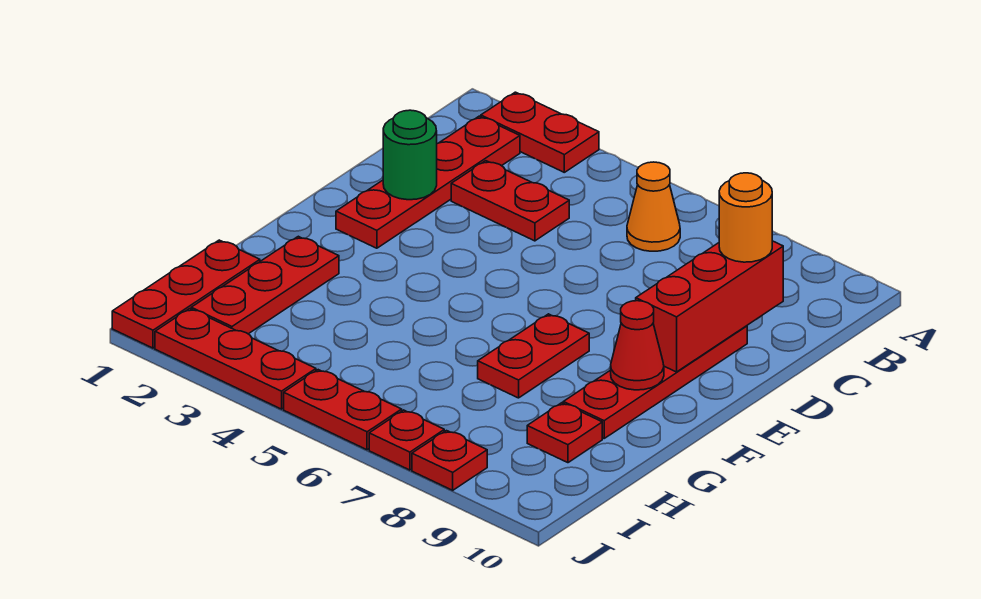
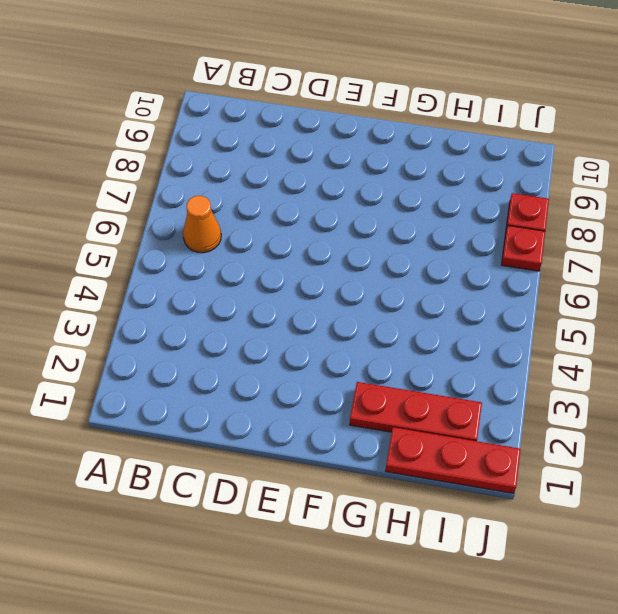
none -> red 1x2 plate [481,92,599,172]
none -> red 1x4 plate [336,116,520,248]
none -> red 1x2 plate [451,161,569,241]

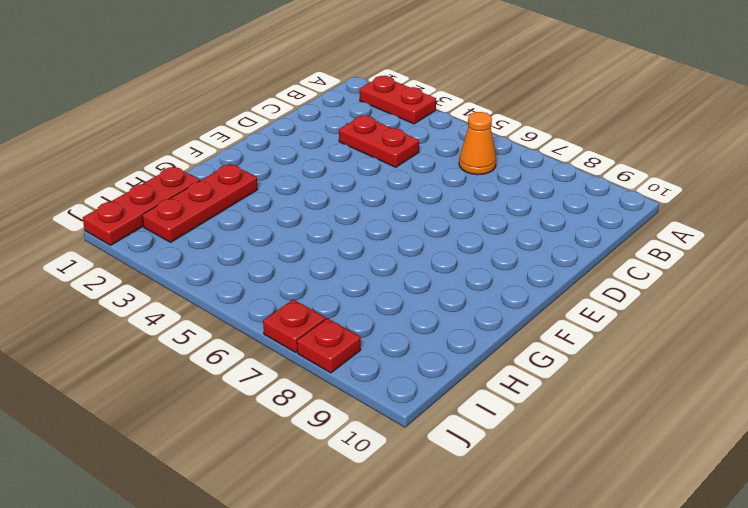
none -> red 1x4 plate [336,116,520,248]
none -> red 1x4 plate [563,326,747,438]
none -> red 1x2 plate [478,314,589,398]

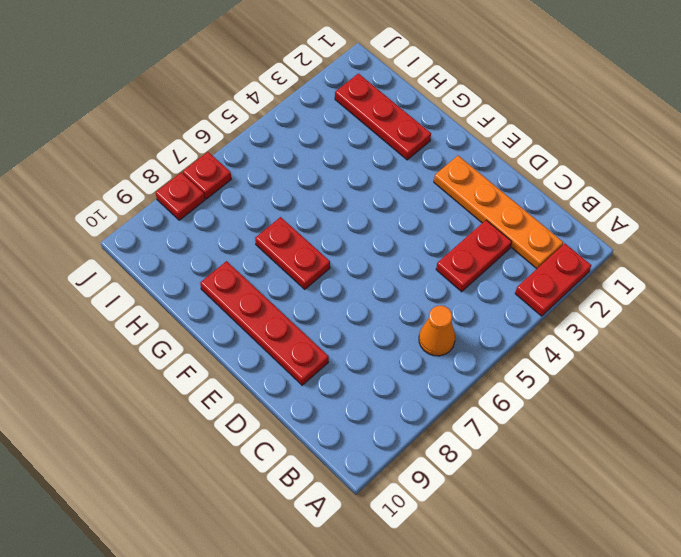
orange 1x4 plate [434,156,563,269] -> red 1x4 plate [336,116,520,248]
none -> red 1x3 plate [112,240,260,348]
none -> red 1x1 plate [527,403,602,463]
none -> red 1x3 plate [155,309,316,409]

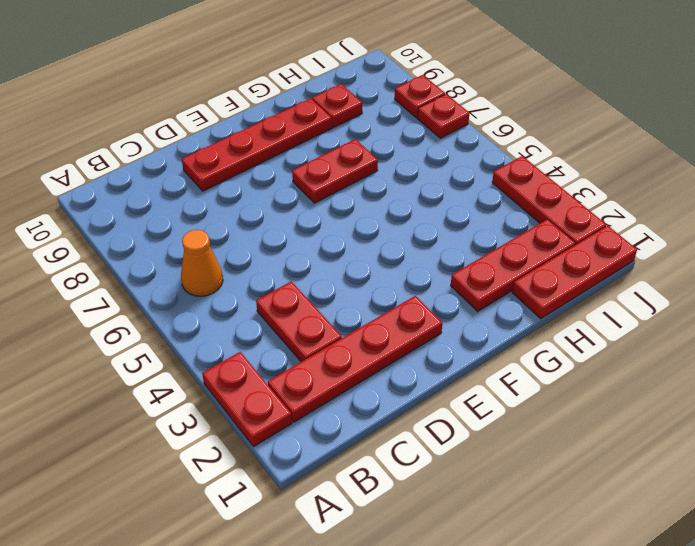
none -> red 1x2 plate [284,370,402,450]
none -> red 1x3 brick [636,241,783,372]
none -> green 1x1 round brick [383,110,437,200]

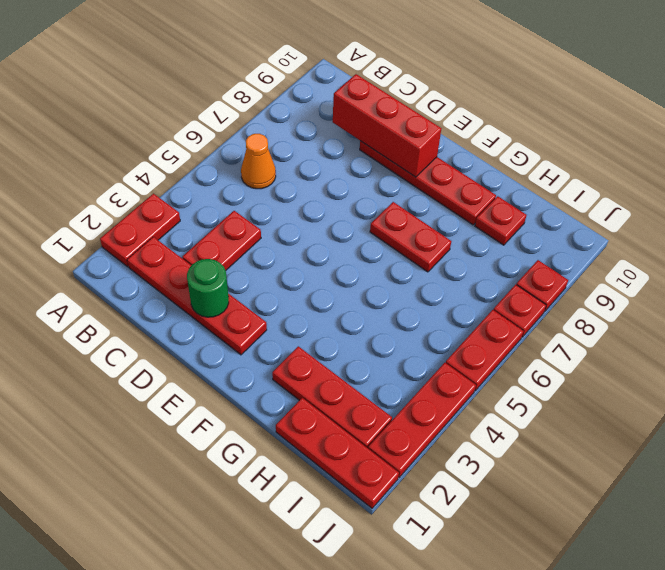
none -> red 1x1 cone [611,301,664,390]
none -> orange 1x1 round brick [719,173,772,262]

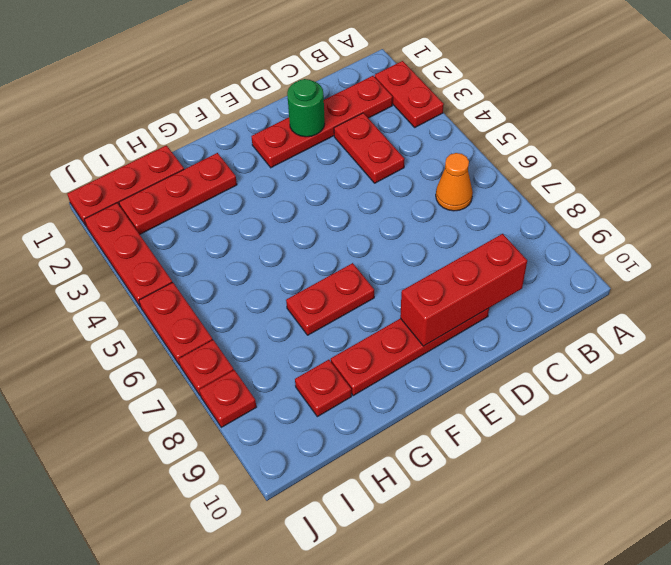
none -> red 1x1 cone [611,301,664,390]
none -> orange 1x1 round brick [719,173,772,262]

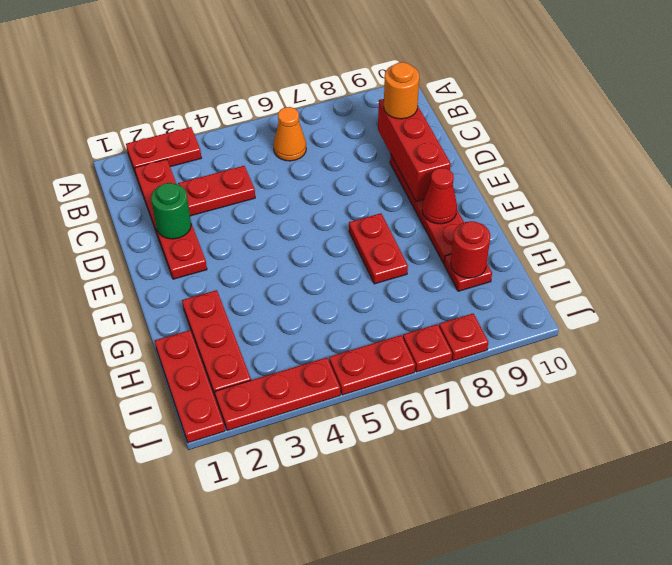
red 1x1 round brick [451,221,490,278] -> none

